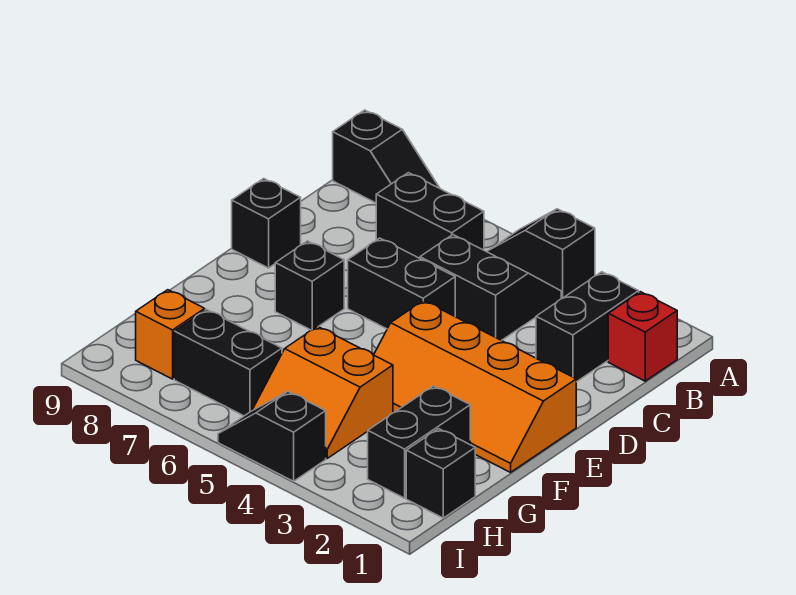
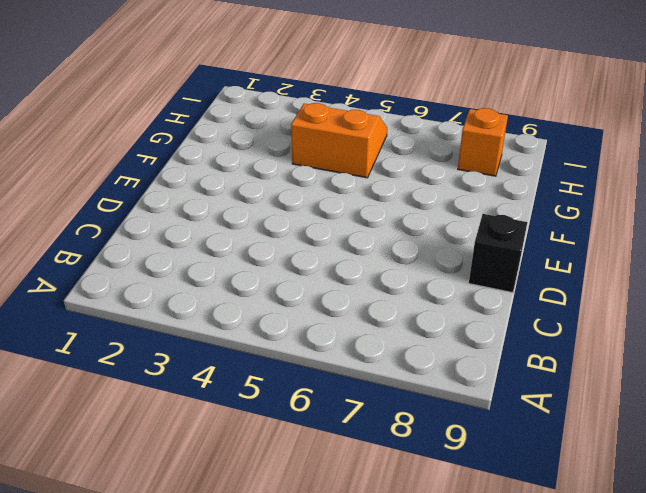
none -> black 1x2 slope [487,209,595,299]
none -> black 1x2 slope [333,110,439,203]
none -> red 1x1 brick [608,292,677,381]

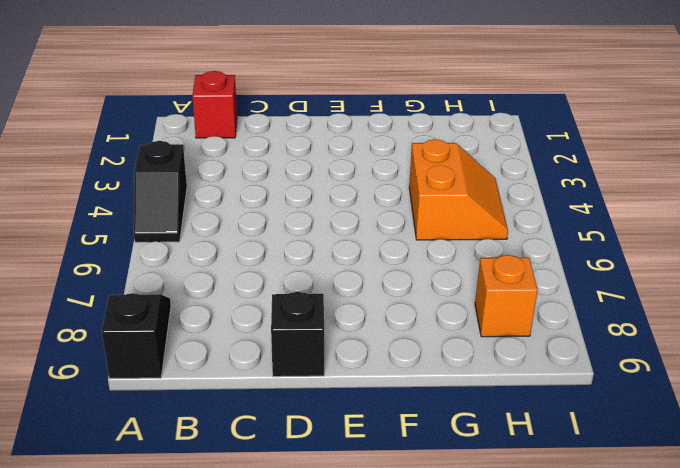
none -> black 1x2 brick [536,272,639,382]
none -> black 2x2 slope [420,235,561,341]
none -> black 1x2 brick [376,173,484,258]

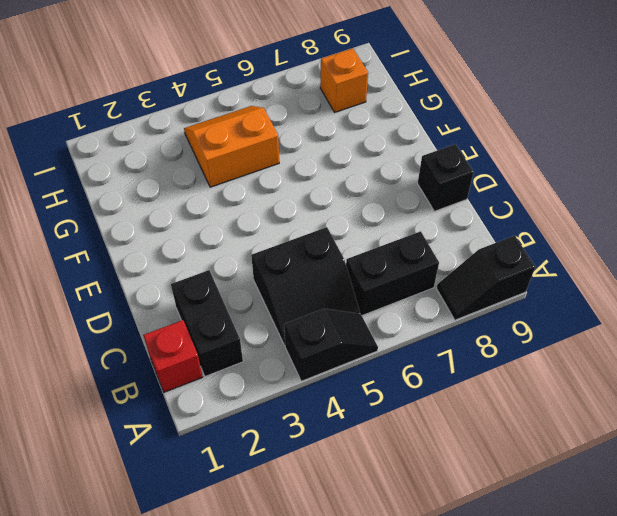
none -> black 1x2 brick [348,238,455,329]
none -> orange 2x4 slope [374,301,576,472]
none -> black 1x1 brick [275,241,344,330]

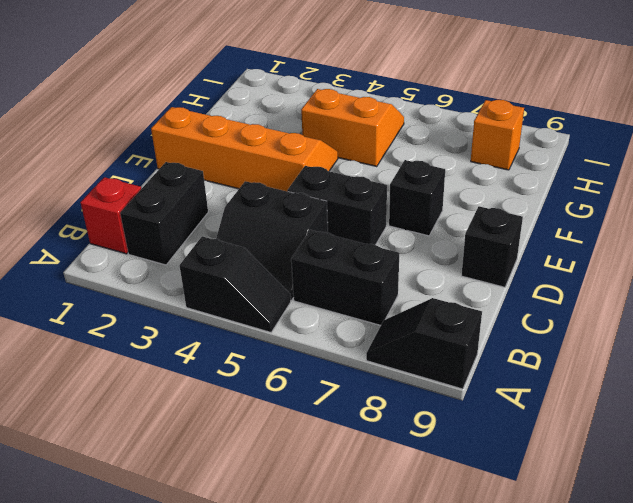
none -> black 1x2 brick [368,386,470,498]
none -> black 1x1 brick [406,429,475,518]
none -> black 1x2 brick [174,310,282,416]

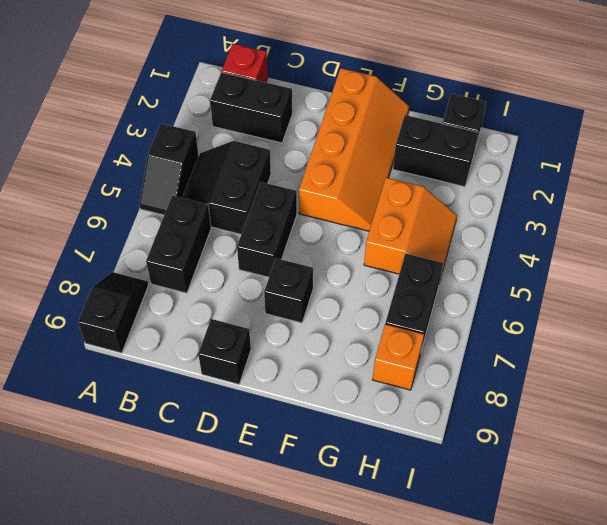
none -> black 1x2 slope [218,392,326,481]

